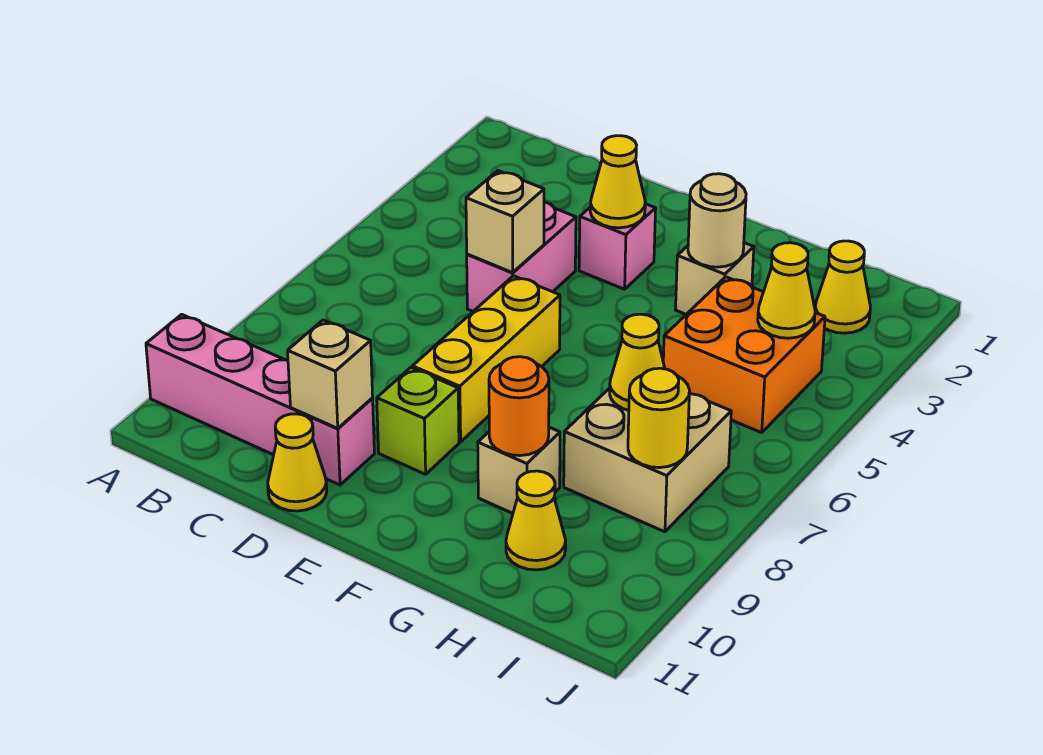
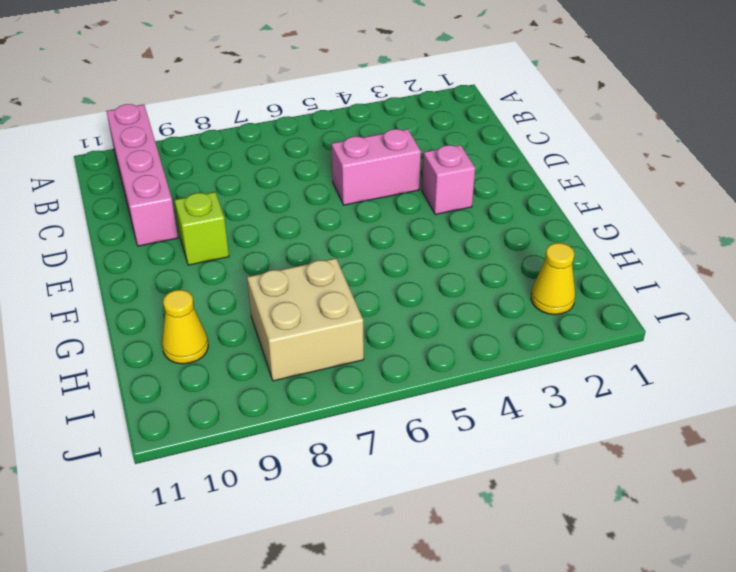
none -> yellow 1x1 cone [268,414,327,511]
none -> yellow 1x3 brick [412,276,560,442]
none -> tan 1x1 brick [676,243,754,314]

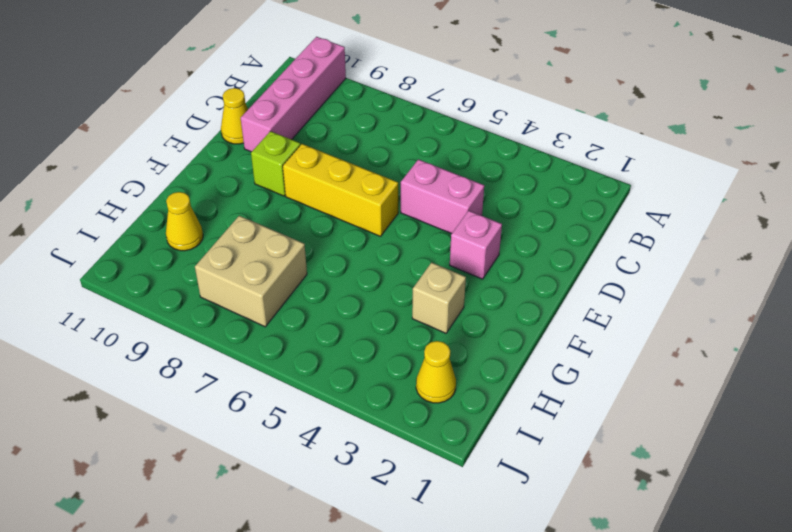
none -> tan 1x1 brick [478,427,560,513]
none -> orange 2x2 brick [663,277,825,433]
none -> tan 1x1 brick [466,171,544,273]

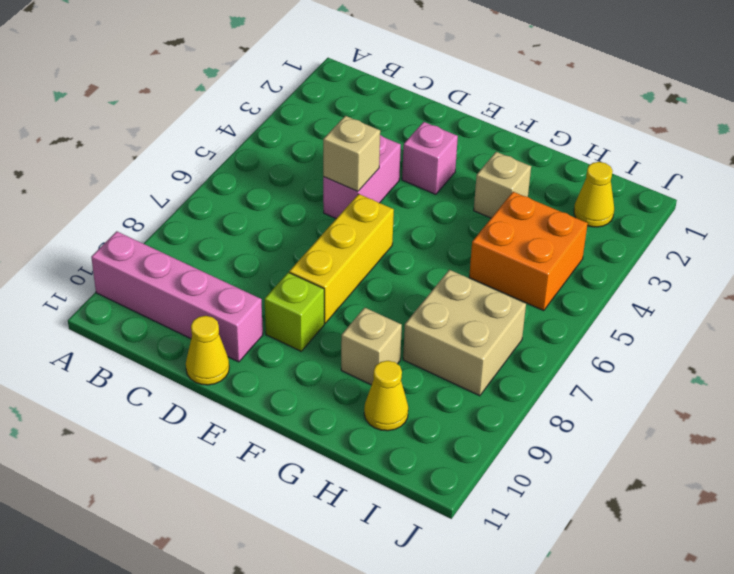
none -> tan 1x1 brick [288,320,373,428]
none -> yellow 1x1 cone [590,136,645,228]
none -> tan 1x1 round brick [688,174,746,267]

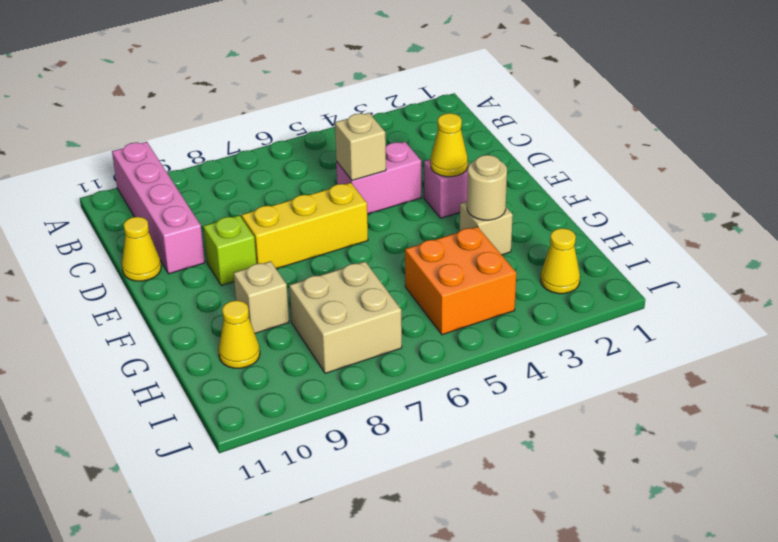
none -> tan 1x1 brick [288,320,373,428]
none -> orange 1x1 round brick [489,357,549,456]
none -> yellow 1x1 cone [610,314,665,410]

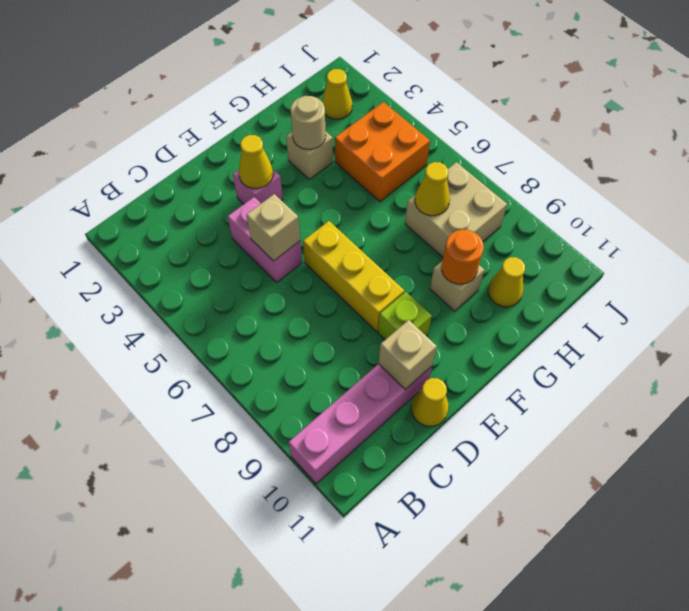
none -> yellow 1x1 cone [758,243,815,338]
none -> yellow 1x1 round brick [628,368,690,468]

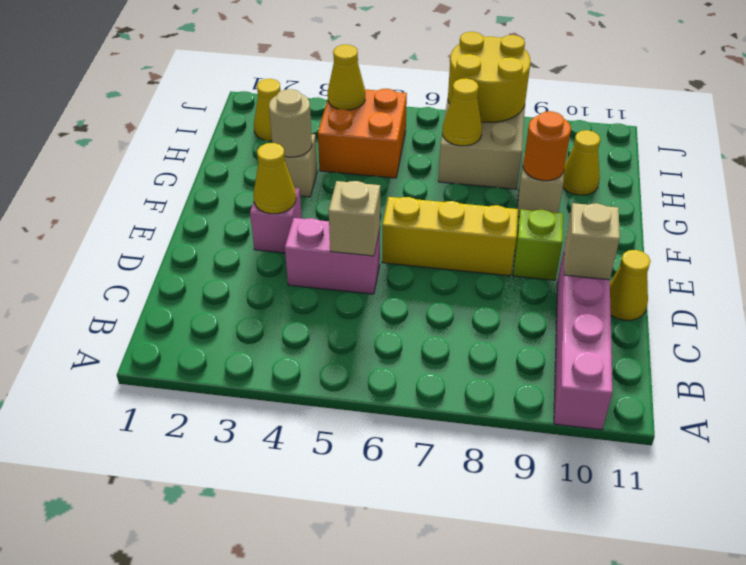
yellow 2x2 round brick [448,32,531,122] -> yellow 1x1 round brick [628,368,690,468]

